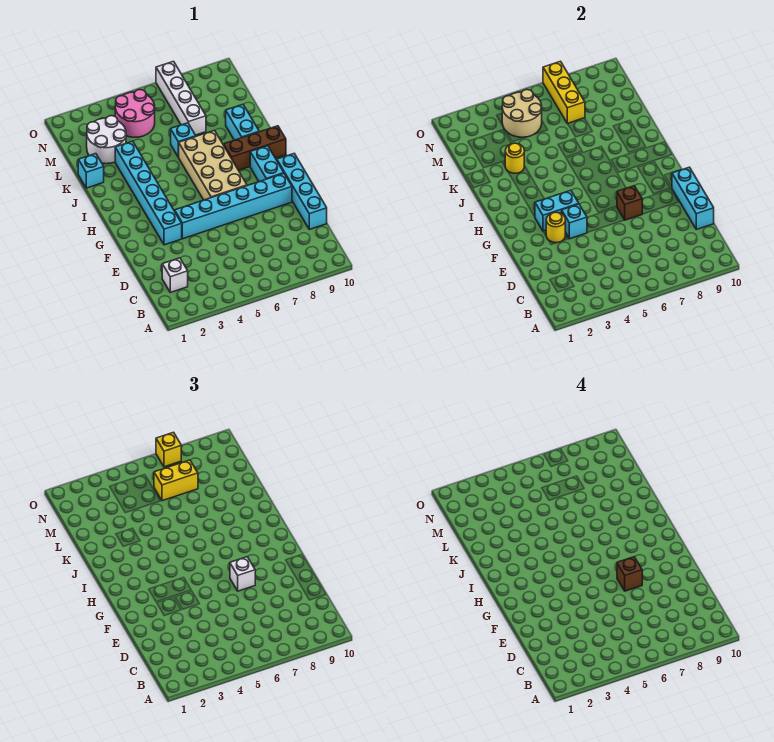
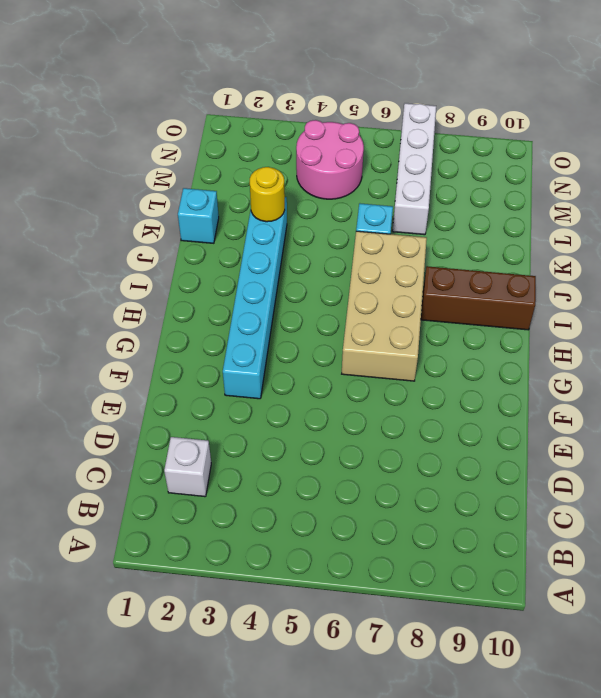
none -> cyan 1x4 brick [277,154,327,229]
none -> cyan 1x6 brick [175,174,292,239]
none -> cyan 1x2 brick [250,146,284,182]

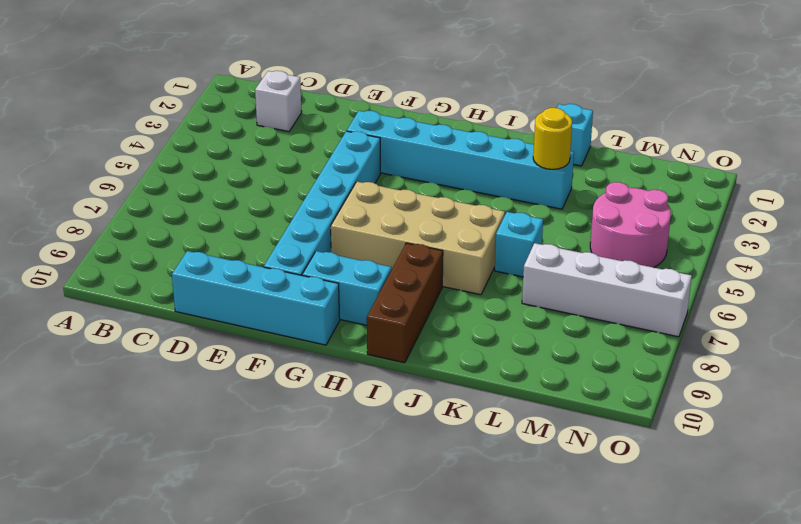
none -> cyan 1x2 brick [226,104,259,140]
none -> white 2x2 round brick [87,116,126,164]
none -> cyan 1x3 brick [672,167,714,229]

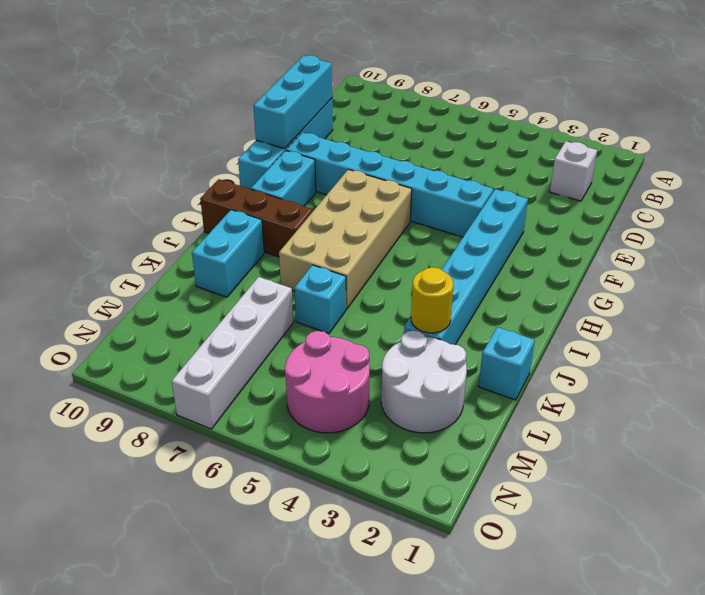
none -> yellow 1x1 round brick [546,212,565,243]
none -> cyan 1x1 brick [562,204,587,239]
none -> brown 1x1 brick [617,186,642,220]

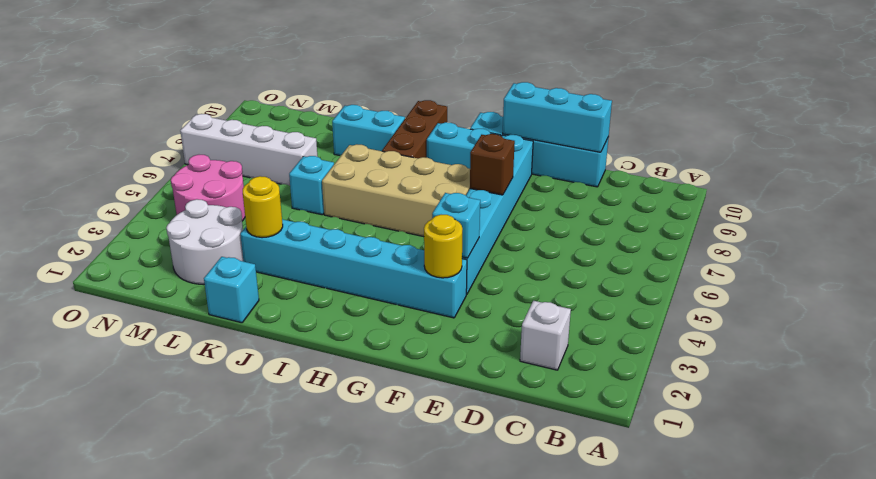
none -> cyan 1x2 brick [535,190,579,231]
none -> tan 2x2 round brick [502,90,542,137]
none -> yellow 1x3 brick [543,61,585,124]

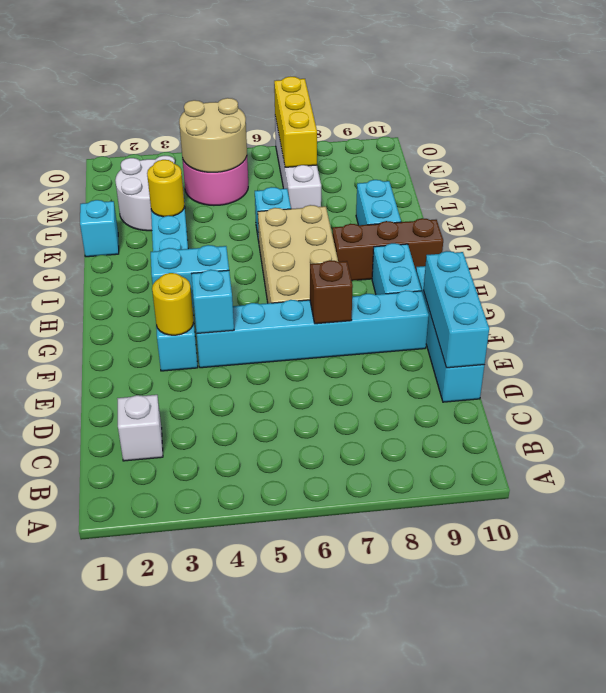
none -> white 1x1 brick [230,557,255,591]
none -> yellow 1x2 brick [154,460,198,501]
none -> yellow 1x1 brick [156,432,181,467]

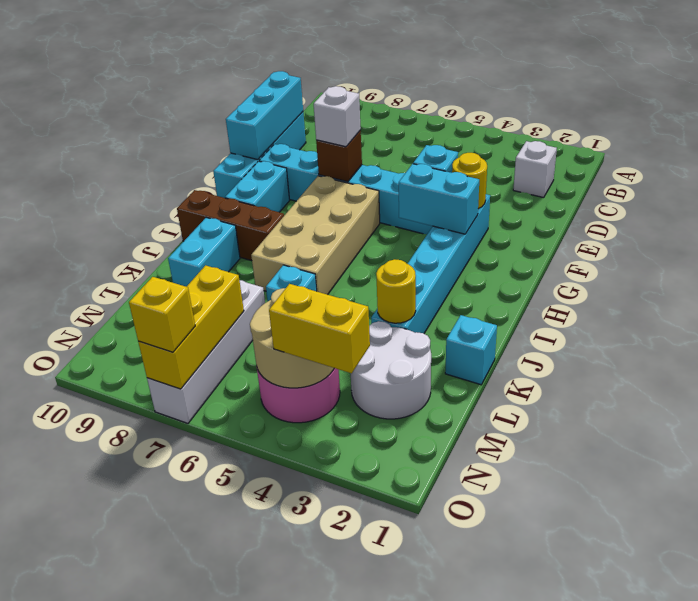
yellow 1x2 brick [269,284,370,373] -> yellow 1x2 brick moved to [154,460,198,501]
none -> brown 1x1 brick [617,557,642,591]

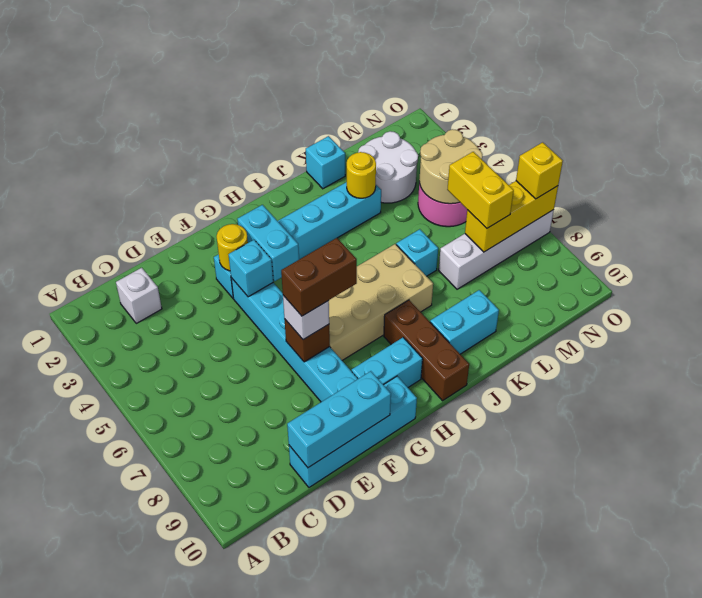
brown 1x2 brick [281,238,357,316] -> brown 1x1 brick [617,557,642,591]

